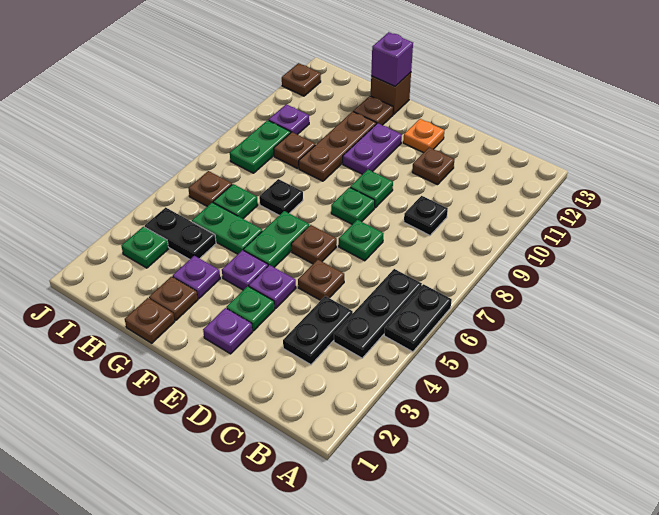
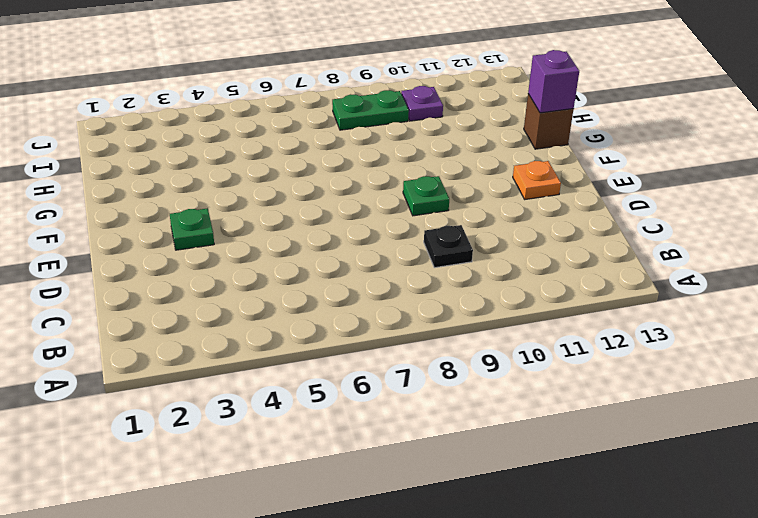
none -> black 1x2 plate [384,284,452,352]
none -> black 1x3 plate [334,269,422,358]
none -> black 1x2 plate [283,296,353,365]
none -> brown 1x1 plate [298,260,344,300]

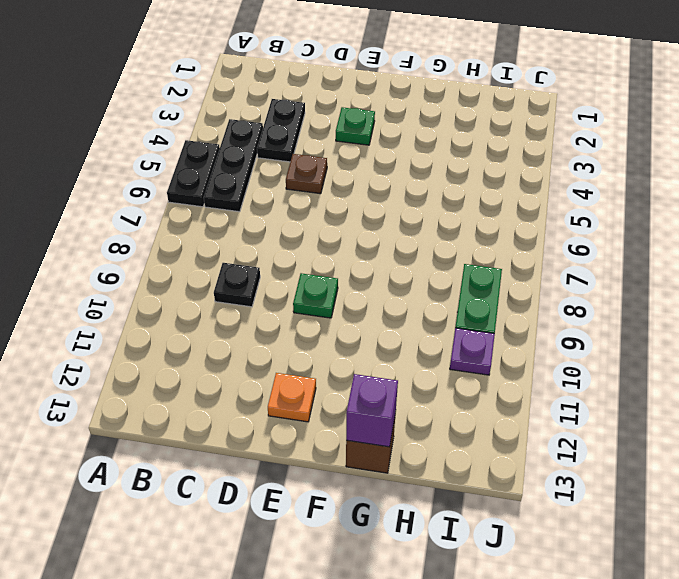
none -> green 1x1 plate [339,220,384,261]
none -> brown 1x1 plate [412,147,454,185]
none -> purple 1x1 plate [203,308,252,354]
none -> purple 1x1 plate [249,265,296,309]

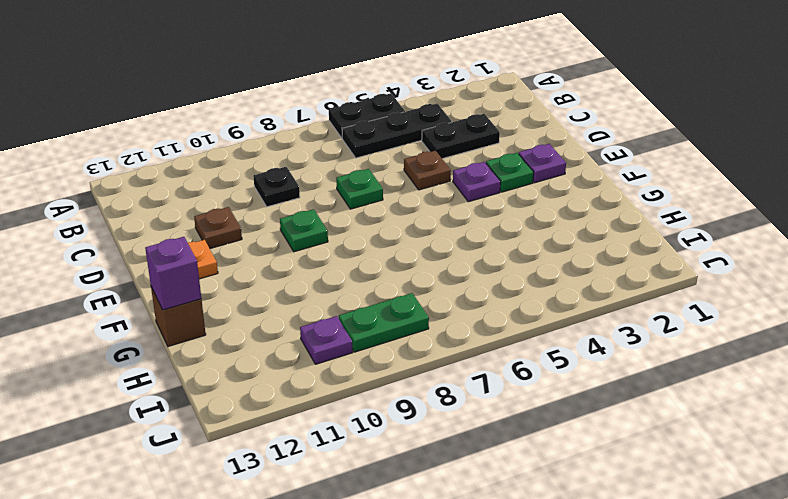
none -> brown 1x1 plate [291,225,337,264]
none -> green 1x1 plate [331,187,375,224]
none -> purple 1x1 plate [222,250,268,290]
none -> green 1x2 plate [244,211,309,267]

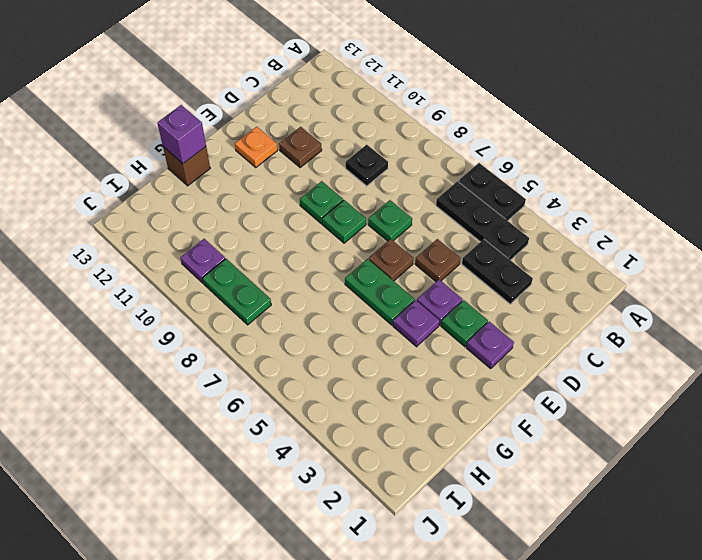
none -> purple 1x2 plate [343,123,402,174]
none -> brown 1x1 plate [125,298,175,343]
none -> brown 1x1 plate [149,277,198,320]
none -> purple 1x1 plate [173,256,220,299]

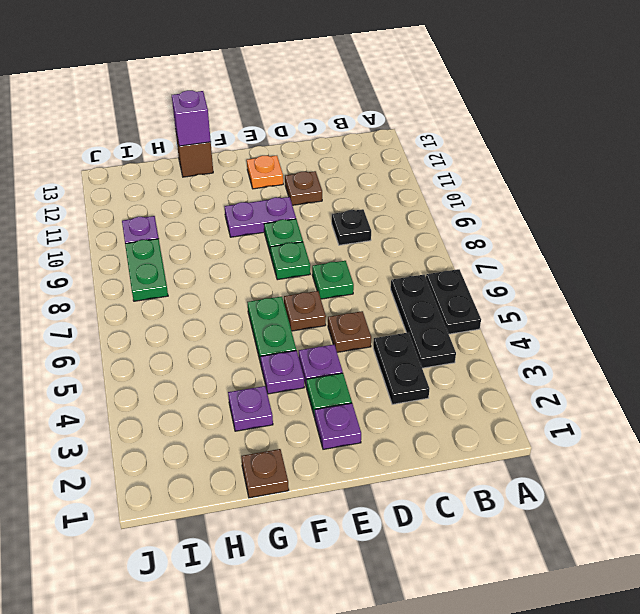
purple 1x2 plate [225,197,296,237] -> purple 1x2 plate turned to [343,123,402,174]
none -> brown 1x1 plate [149,277,198,320]
none -> green 1x2 plate [192,202,263,254]
none -> black 1x1 plate [259,179,303,215]
none -> brown 1x3 plate [299,111,376,181]

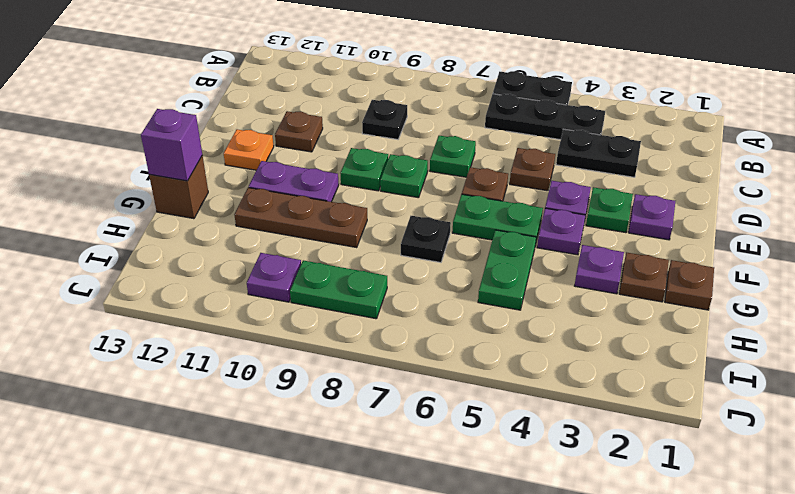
none -> brown 1x1 plate [353,96,393,125]
none -> black 1x2 plate [145,207,216,260]
none -> green 1x1 plate [213,184,258,219]
none -> brown 1x1 plate [274,132,315,169]

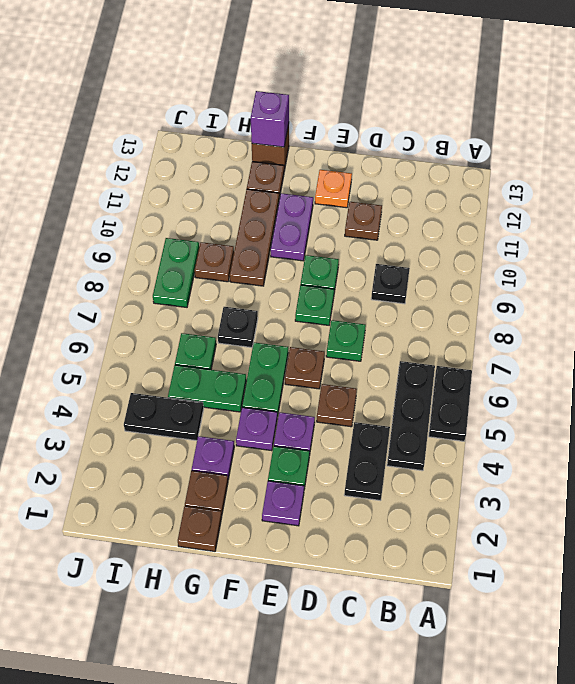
none -> green 1x1 plate [121,227,169,268]
none -> brown 1x1 plate [188,171,232,206]
none -> purple 1x1 plate [268,104,309,135]
none -> brown 1x1 plate [282,63,321,96]

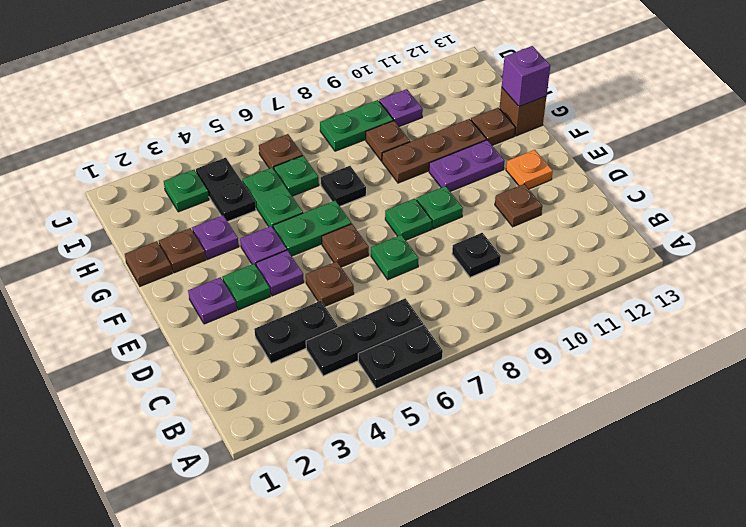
none -> brown 1x1 plate [282,63,321,96]

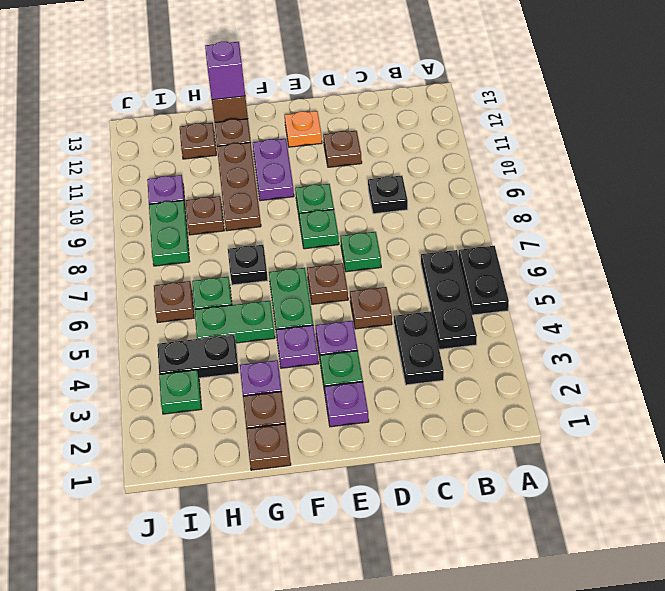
brown 1x1 plate [180,123,216,159] -> brown 1x1 plate moved to [282,63,321,96]

